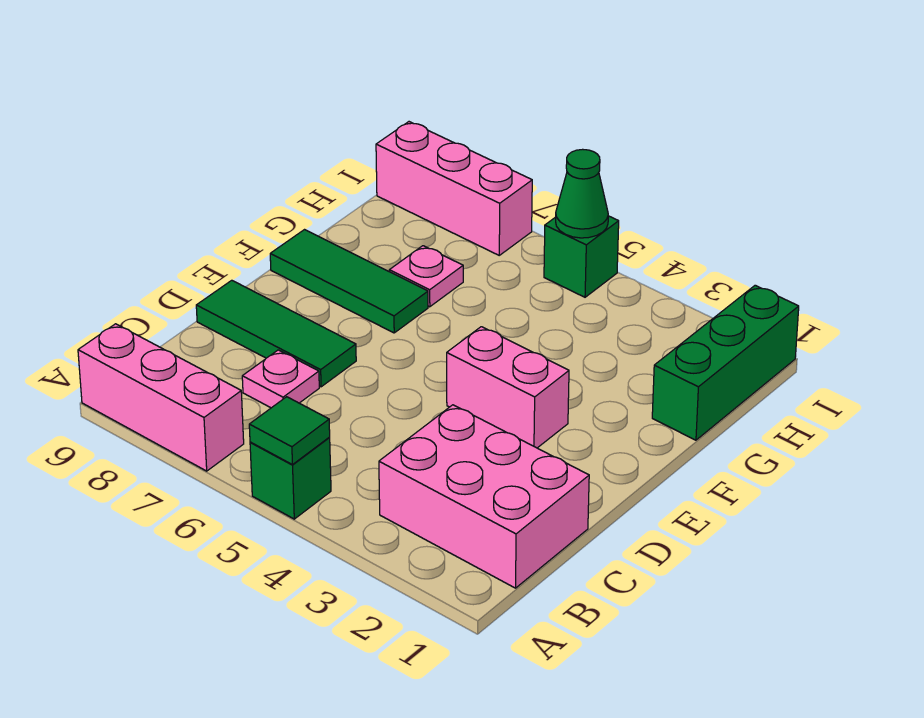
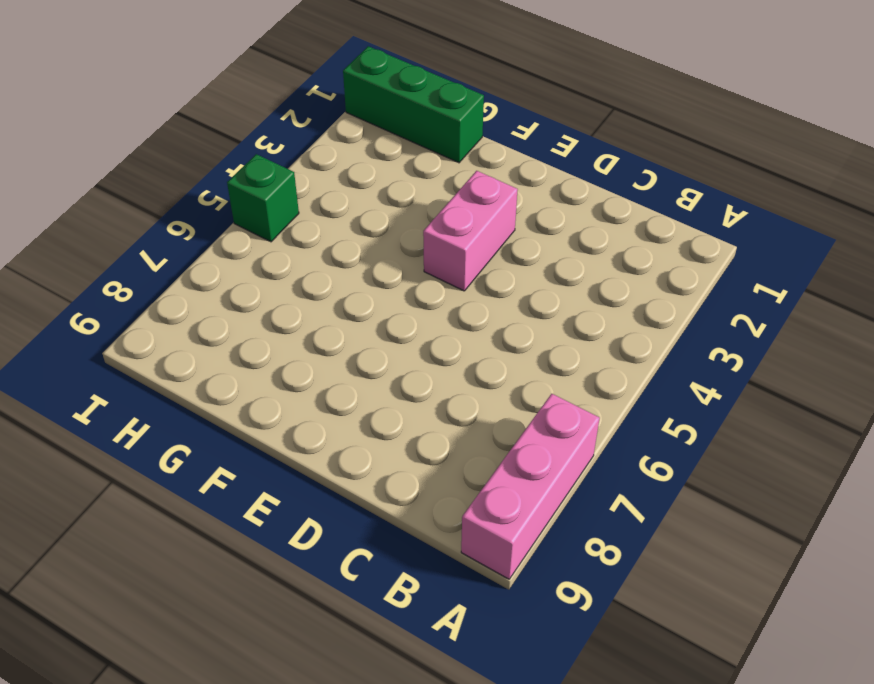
none -> green 1x1 brick [250,438,331,519]
none -> pink 2x3 brick [379,405,589,588]
none -> pink 1x1 plate [242,350,319,408]

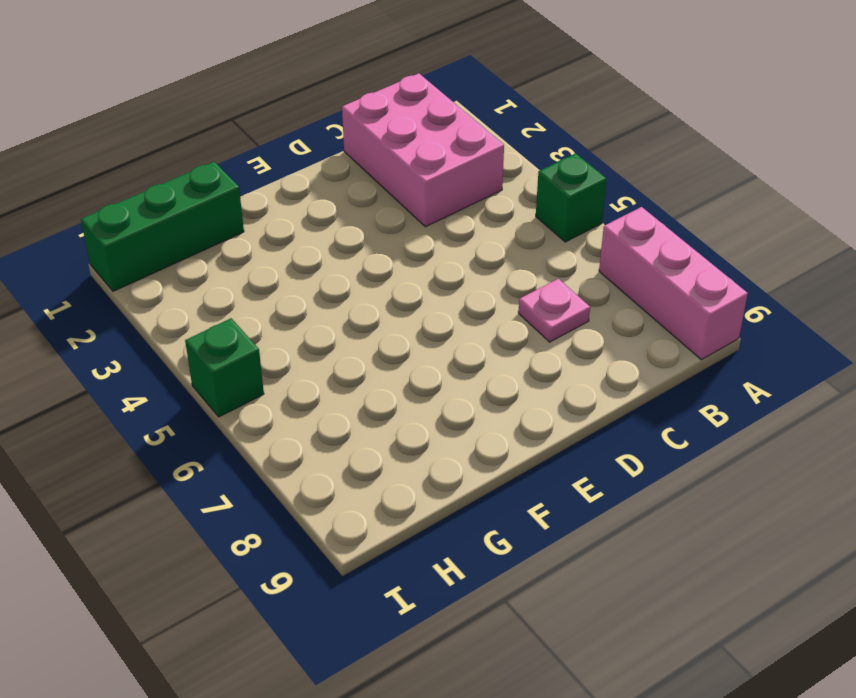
none -> green 1x3 tile [196,280,356,387]
none -> pink 1x2 brick [447,327,569,448]
none -> green 1x3 tile [270,230,428,333]

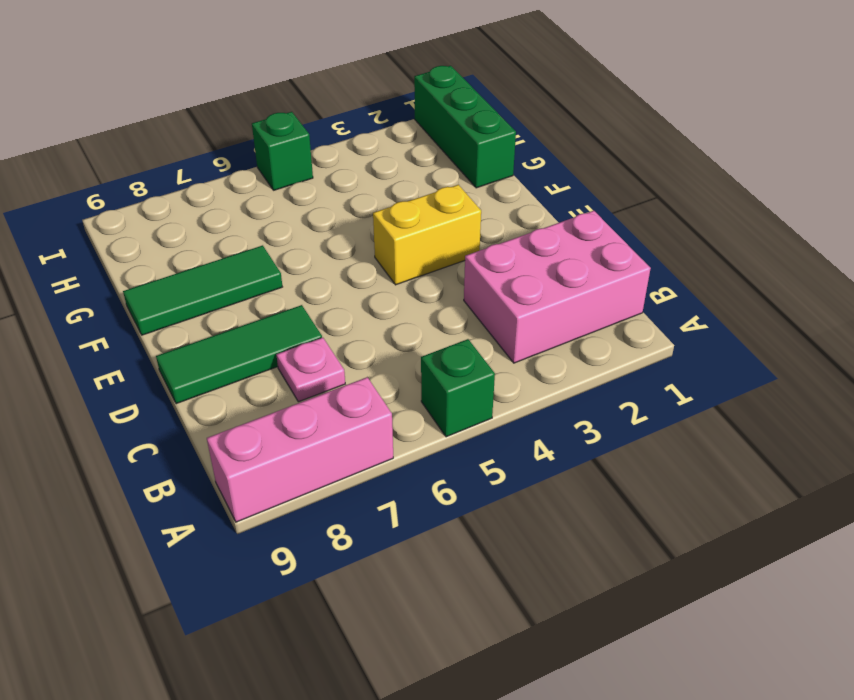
yellow 1x2 brick [373,185,481,285] -> pink 1x2 brick [447,327,569,448]
none -> pink 1x1 plate [389,246,463,307]
none -> pink 1x3 brick [376,122,532,255]
none -> green 1x1 tile [249,397,330,465]

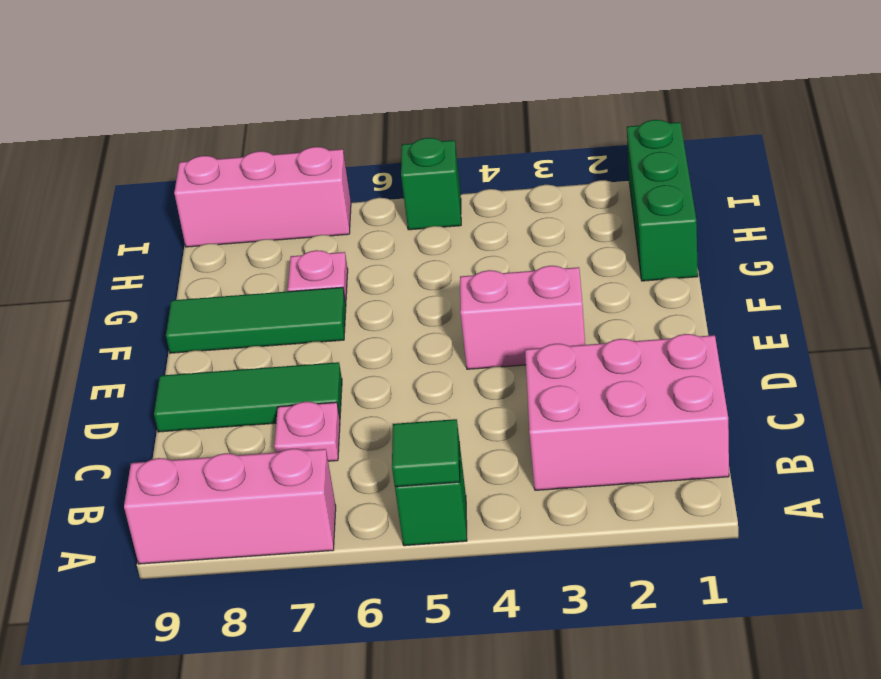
none -> green 1x1 cone [556,149,608,238]

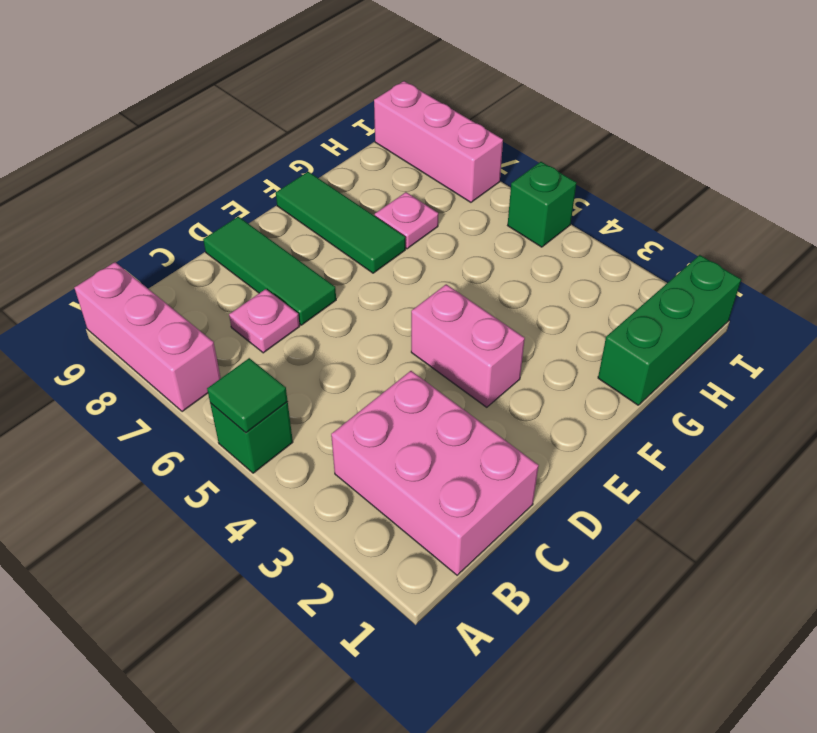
none -> green 1x1 cone [556,149,608,238]

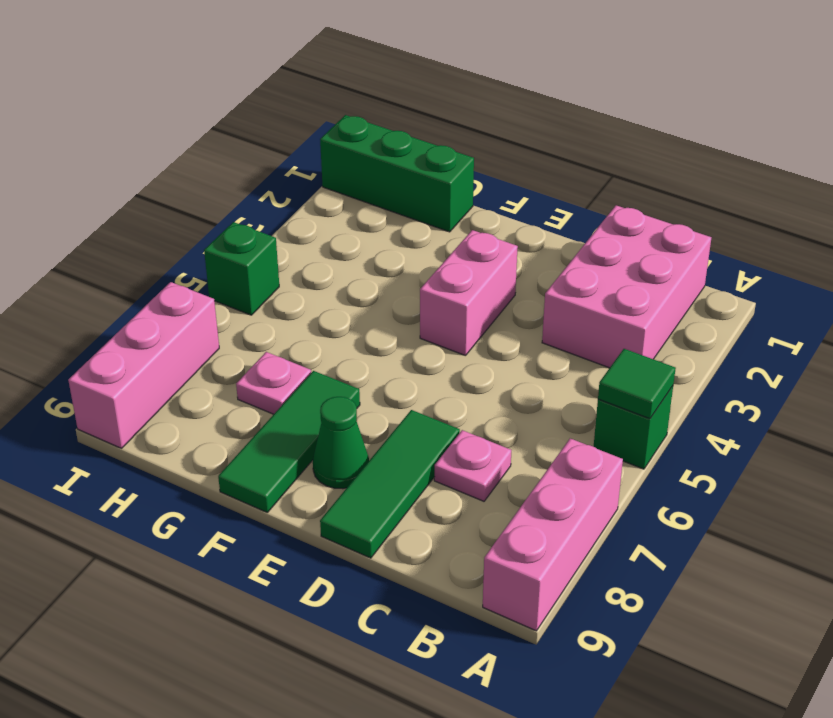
green 1x1 cone [313,397,369,489] -> green 1x1 cone moved to [556,149,608,238]

